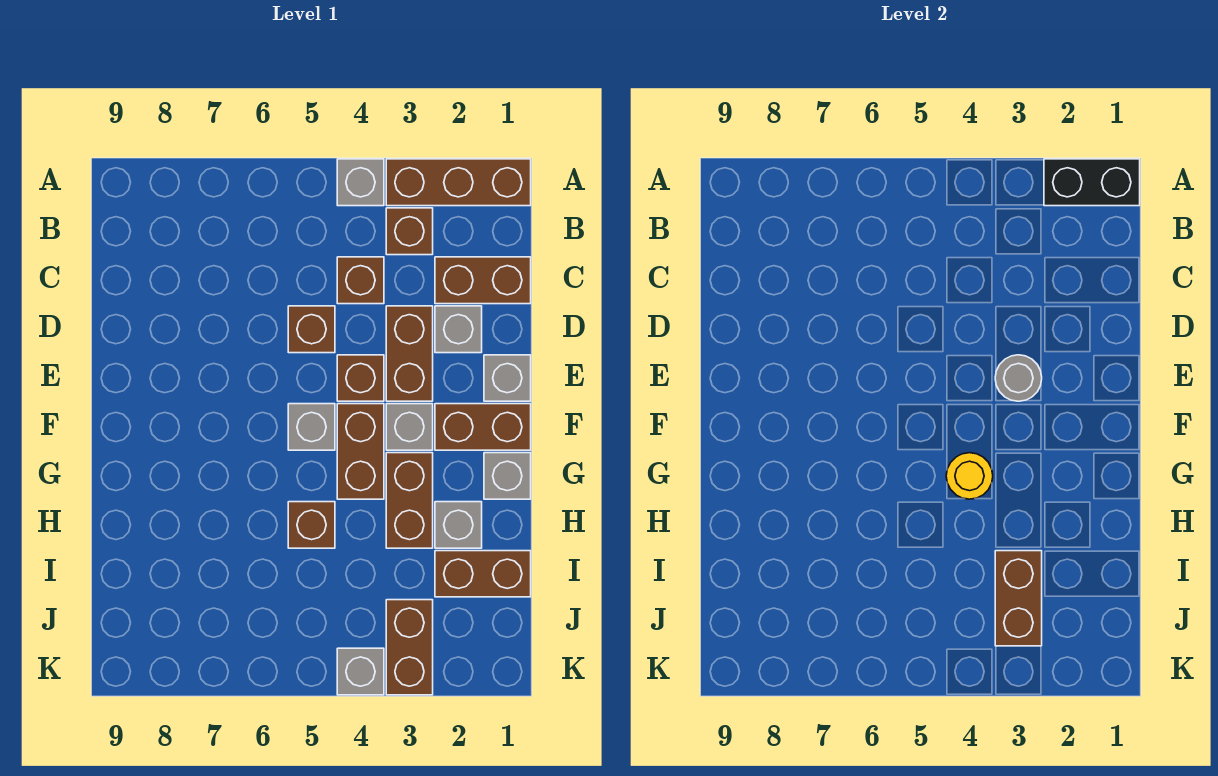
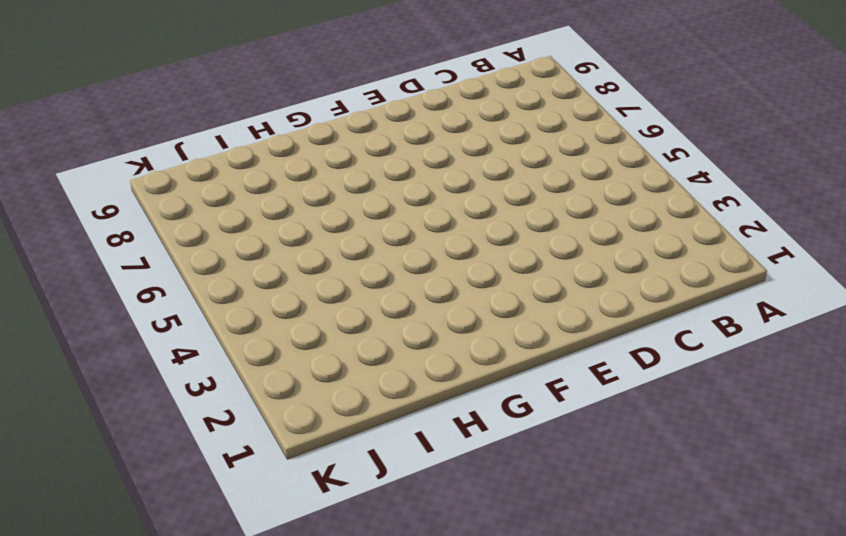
none -> brown 1x3 brick [386,159,531,206]
none -> grey 1x1 brick [337,159,384,206]
none -> brown 1x1 brick [386,208,433,255]

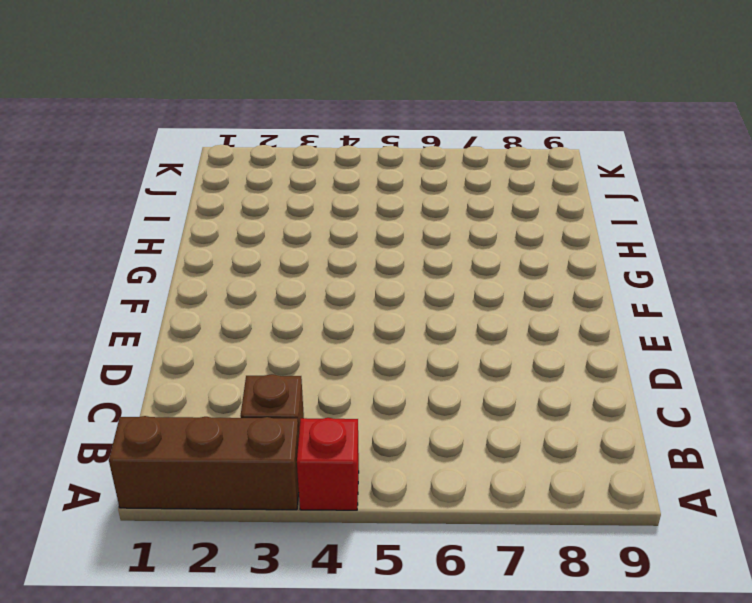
red 1x1 brick [297,418,359,510] -> grey 1x1 brick [337,159,384,206]
none -> brown 1x2 brick [435,257,531,304]
none -> brown 1x1 brick [337,257,384,304]
none -> grey 1x1 brick [435,306,482,353]

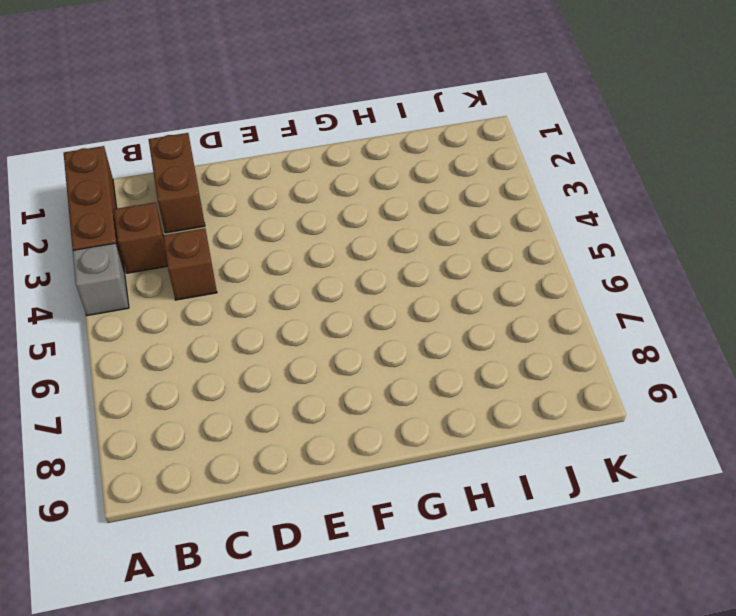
none -> grey 1x1 brick [435,306,482,353]
none -> brown 1x2 brick [386,306,433,401]
none -> brown 1x1 brick [288,306,335,353]

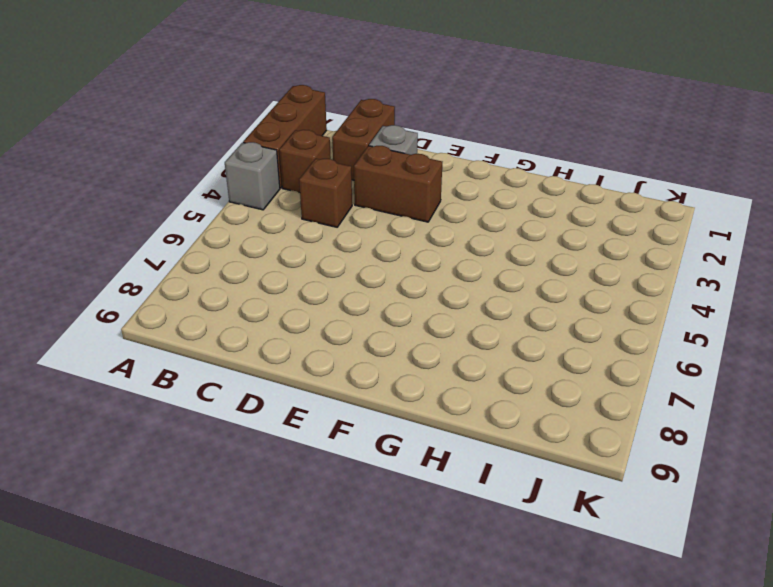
none -> brown 1x1 brick [288,306,335,353]
none -> grey 1x1 brick [484,355,531,401]
none -> brown 1x1 brick [337,355,384,401]

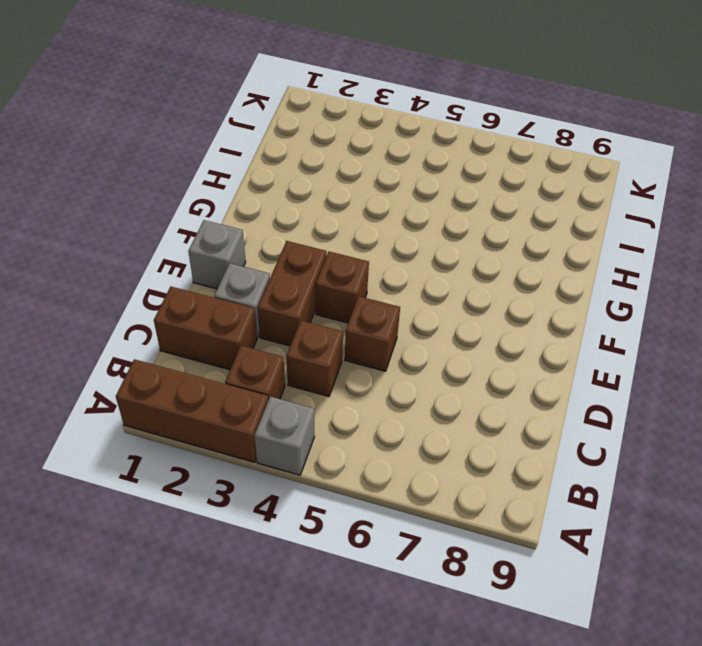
none -> brown 1x2 brick [435,404,531,450]
none -> grey 1x1 brick [386,404,433,450]
none -> brown 1x2 brick [337,404,384,499]

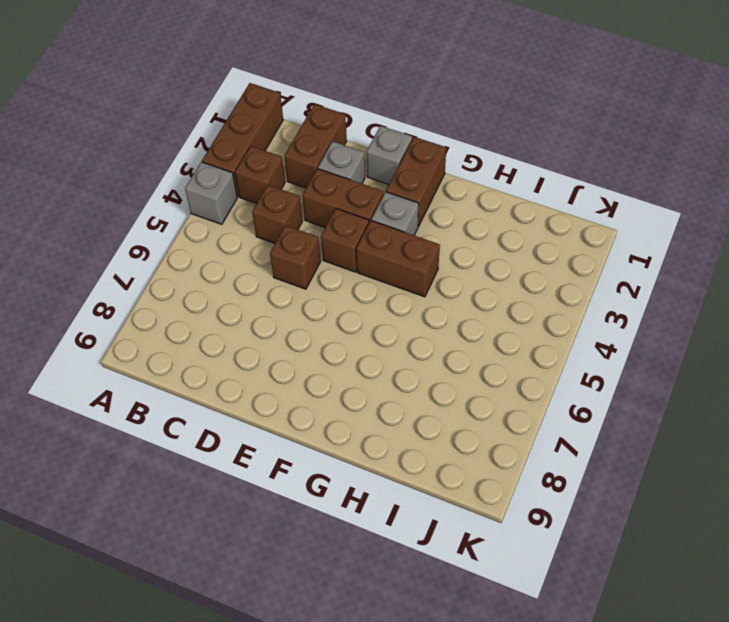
none -> grey 1x1 brick [288,404,335,450]
none -> grey 1x1 brick [484,453,531,499]
none -> brown 1x2 brick [386,453,433,548]

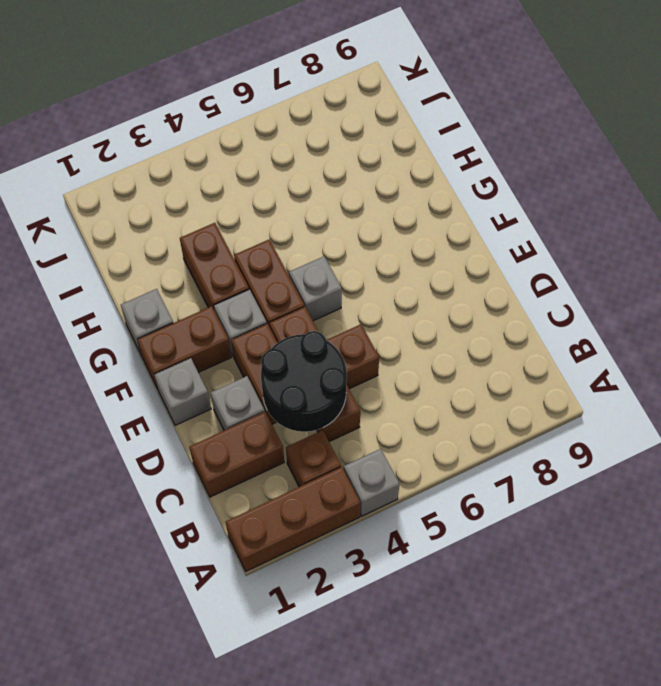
black 2x2 round brick [261,331,347,432] -> none
none -> grey 1x1 brick [435,502,482,548]
none -> brown 1x1 brick [288,502,335,548]
none -> brown 1x2 brick [435,551,531,597]

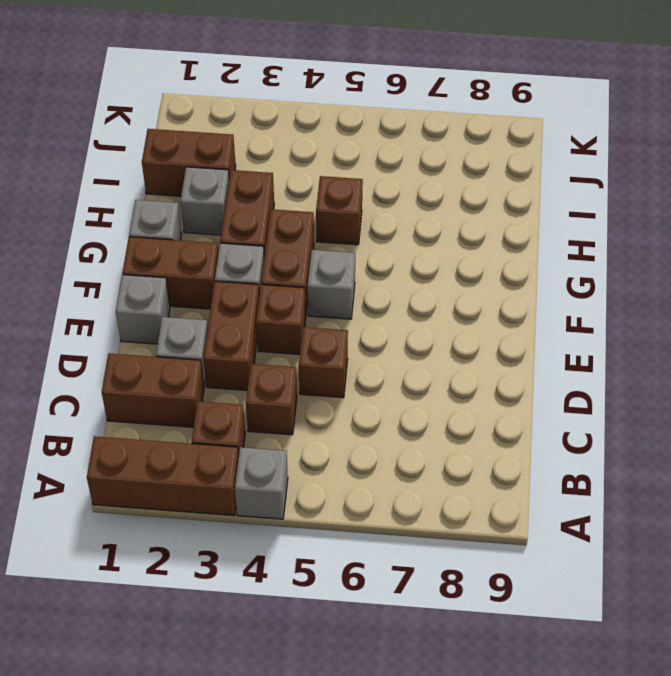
none -> brown 1x2 brick [386,600,433,695]
none -> grey 1x1 brick [337,648,384,695]
none -> black 1x2 brick [1044,159,1140,206]

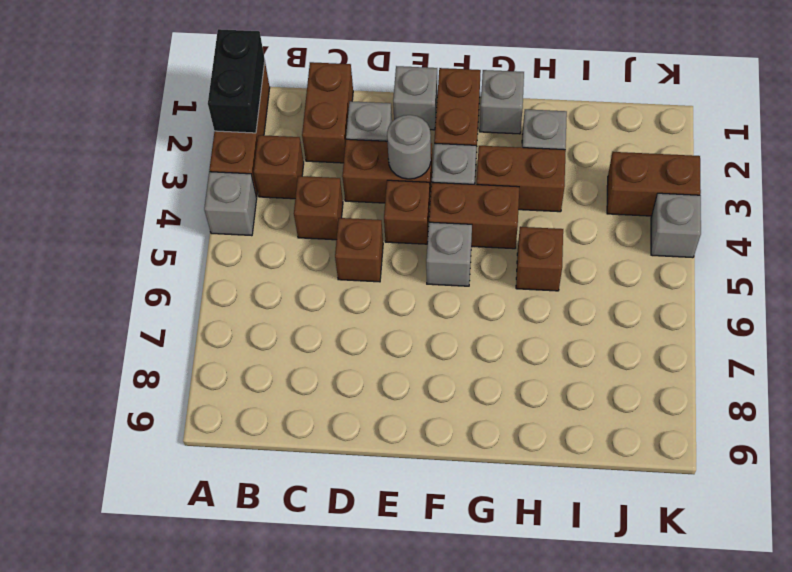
none -> brown 1x2 brick [435,551,531,597]
none -> yellow 1x1 round brick [946,453,993,499]
none -> brown 1x2 brick [995,551,1042,646]

